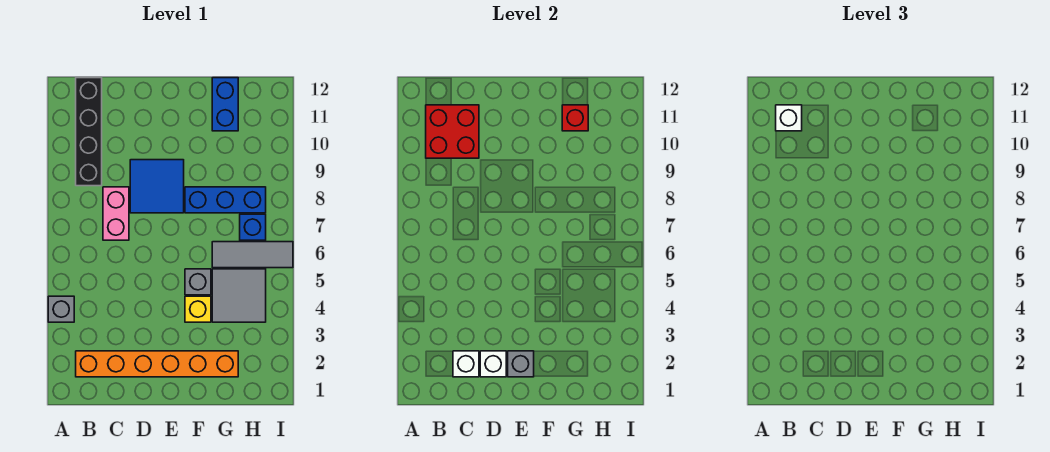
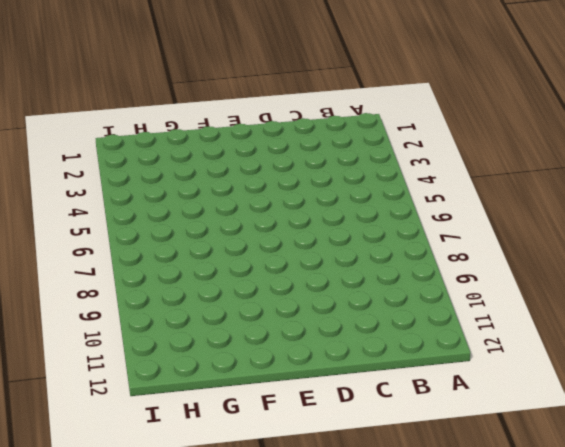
none -> grey 1x1 brick [48,296,74,322]
none -> orange 1x6 brick [76,351,238,377]
none -> black 1x4 brick [76,78,102,186]

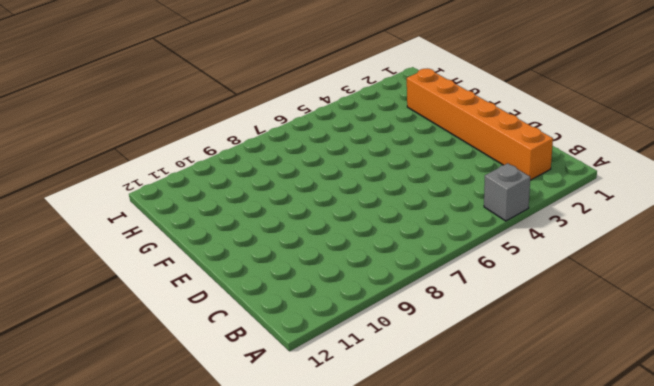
none -> black 1x4 brick [76,78,102,186]
none -> pink 1x2 brick [103,187,129,240]
none -> blue 2x2 tile [130,160,184,213]

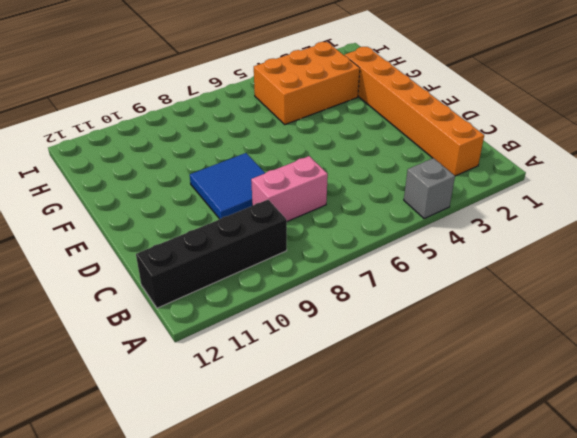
orange 2x3 brick [254,42,360,124] -> grey 2x2 tile [212,269,266,322]
none -> yellow 1x1 brick [185,296,211,322]
none -> grey 1x1 brick [185,269,211,295]
none -> blue 1x3 brick [185,187,266,213]

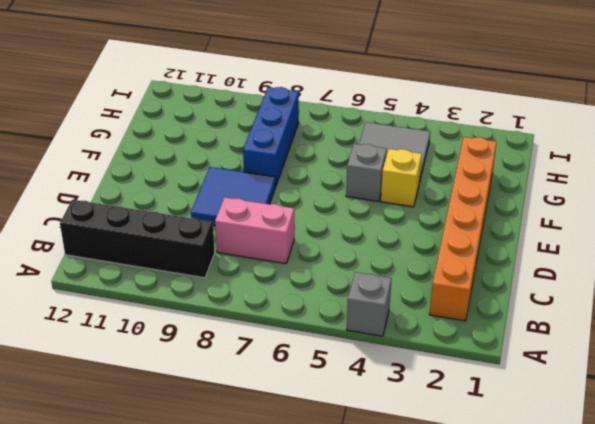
none -> grey 1x3 tile [212,242,293,268]
none -> blue 1x2 brick [212,78,238,131]
none -> blue 1x1 brick [240,214,266,240]

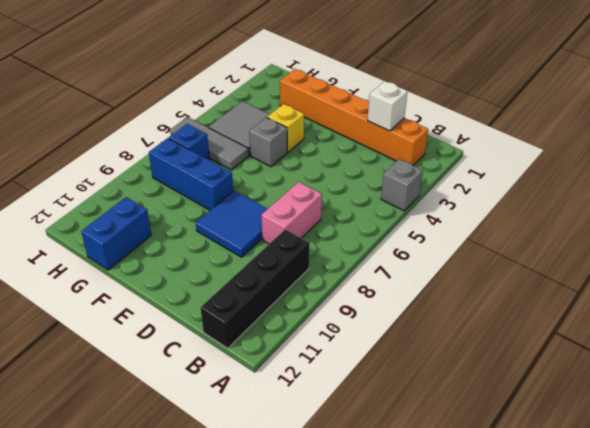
none -> red 2x2 brick [426,105,479,158]
none -> white 1x1 brick [480,351,506,377]
none -> grey 1x1 brick [508,351,534,377]

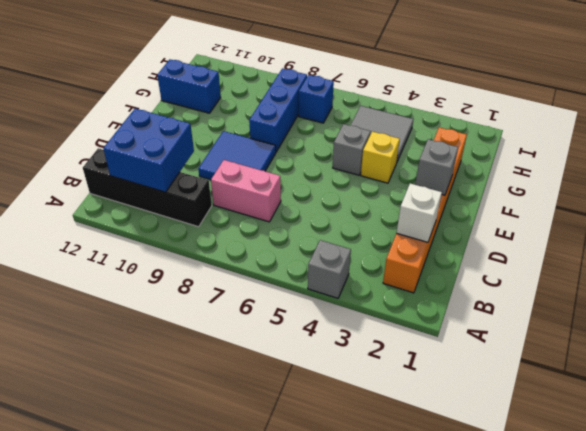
blue 2x2 brick [103,108,194,192] -> red 2x2 brick [426,105,479,158]
none -> grey 1x3 tile [212,242,293,268]
none -> white 1x1 brick [480,351,506,377]
none -> red 1x1 brick [562,105,588,131]

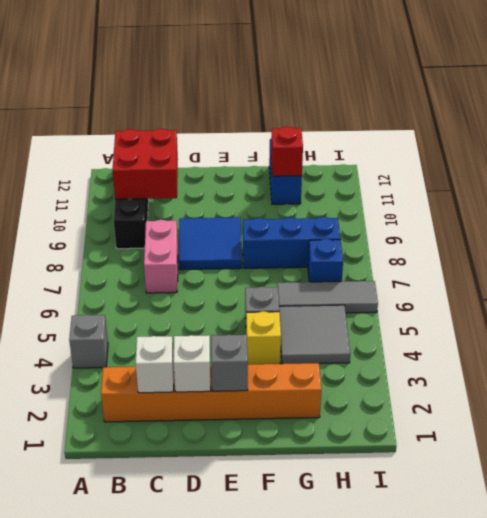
none -> white 1x1 brick [776,105,802,131]

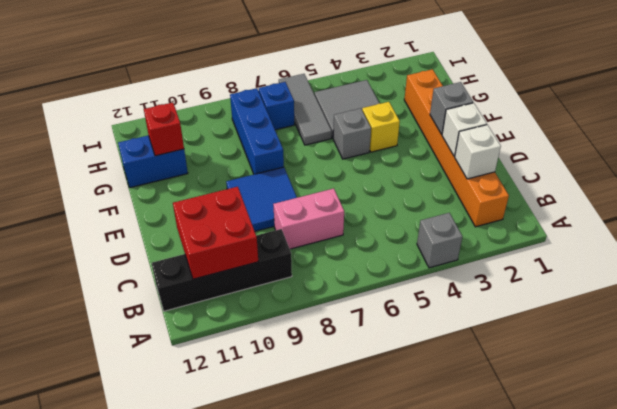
none -> white 1x1 brick [776,105,802,131]

